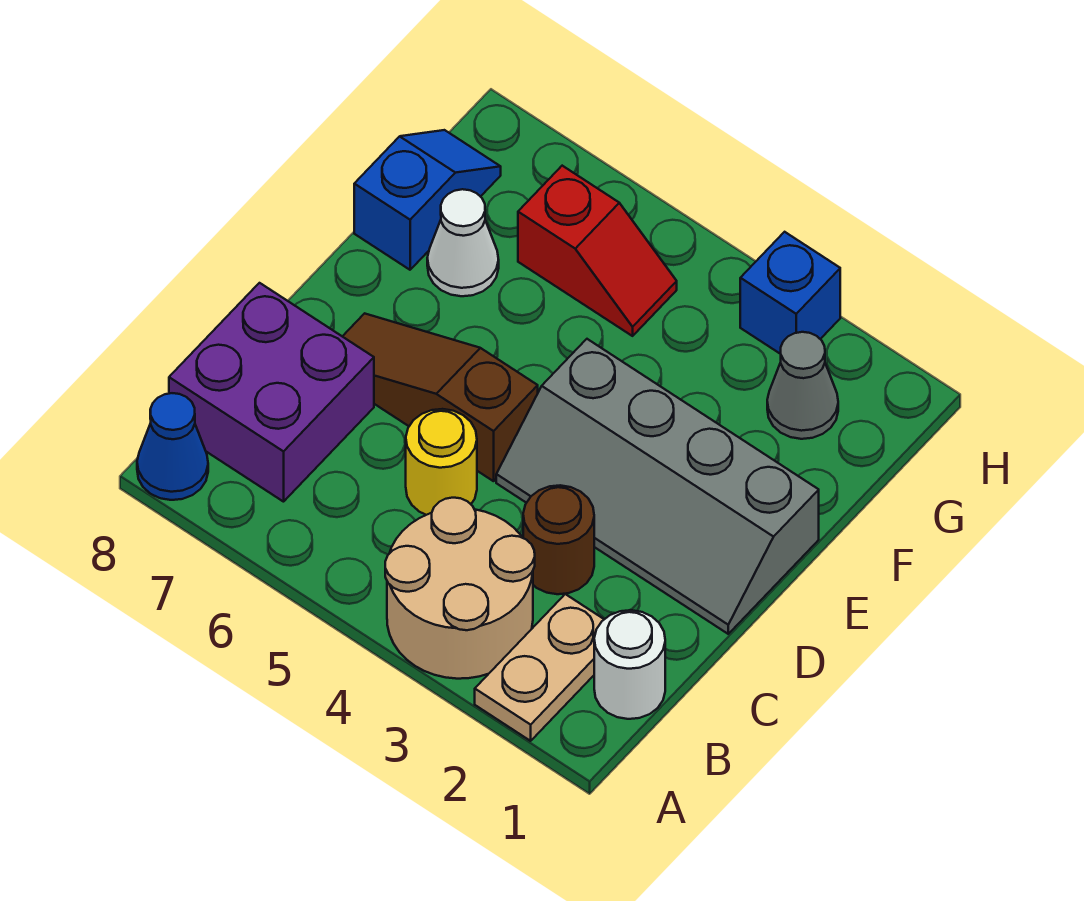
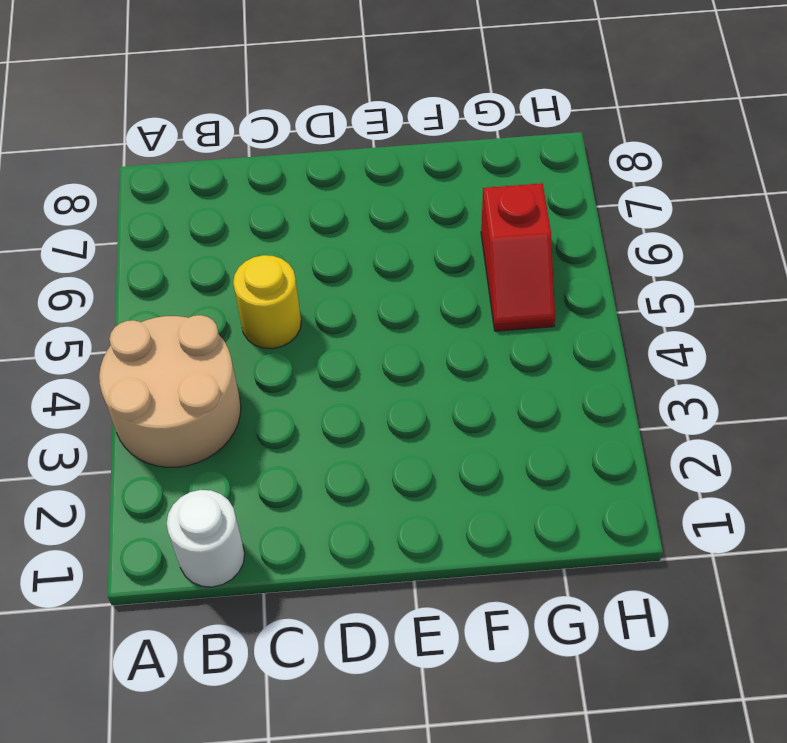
none -> tan 1x2 plate [475,594,604,741]
none -> blue 1x1 cone [137,393,208,500]
none -> purple 2x2 brick [169,283,374,502]

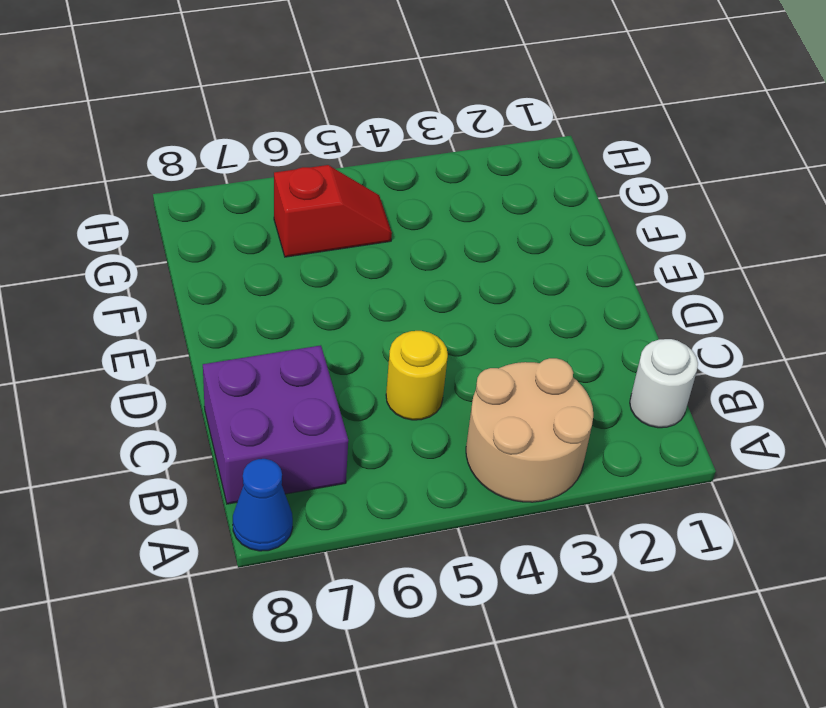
none -> tan 1x2 plate [475,594,604,741]
none -> brown 1x1 round brick [523,485,594,594]
none -> grey 2x4 slope [496,339,819,634]

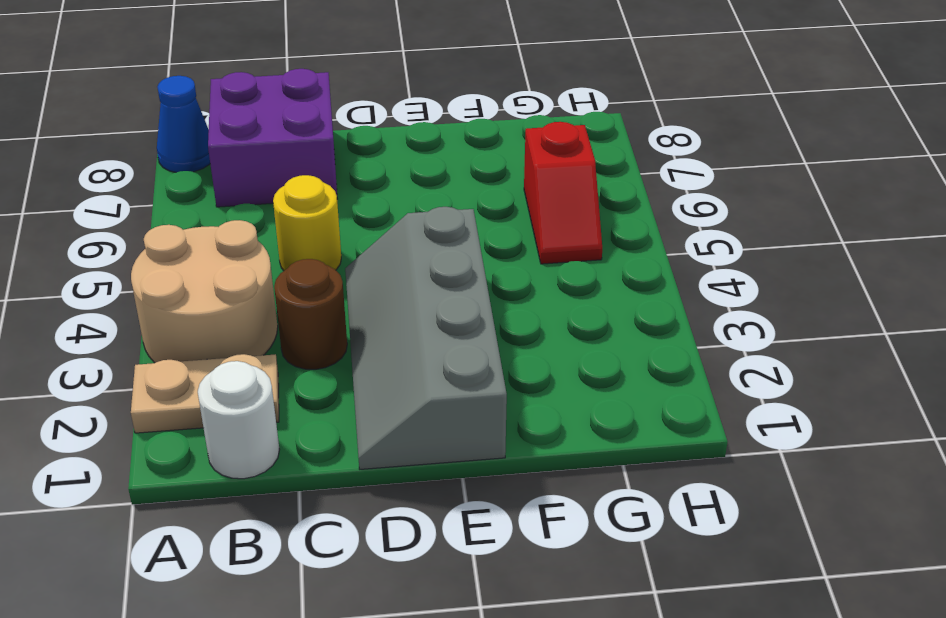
none -> brown 1x3 slope [342,313,538,481]
none -> white 1x1 cone [427,189,499,296]
none -> blue 1x2 slope [354,130,501,270]

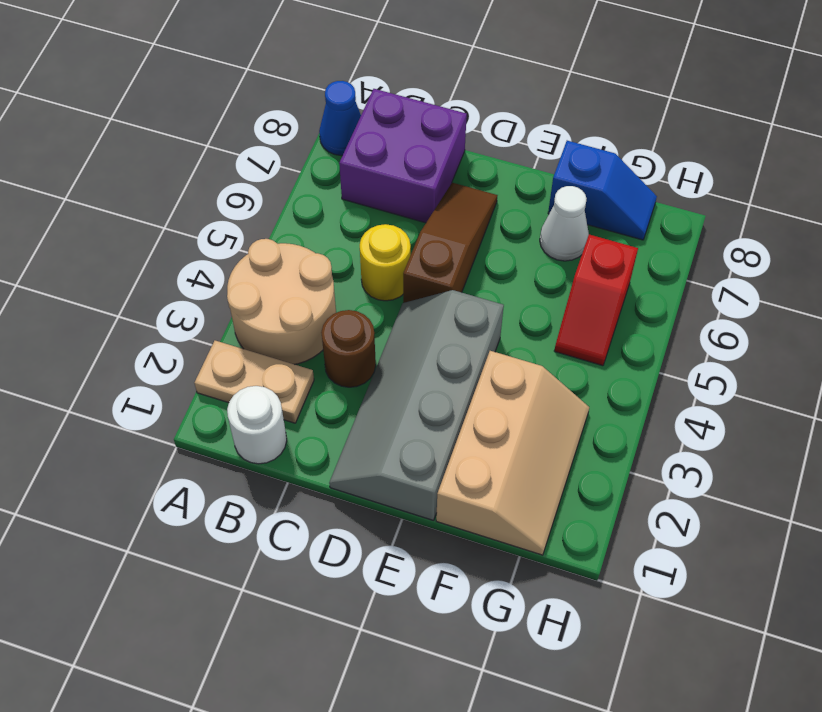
tan 2x3 slope [436,351,589,555] -> grey 1x1 cone [767,332,838,439]
none -> blue 1x1 brick [740,232,840,354]

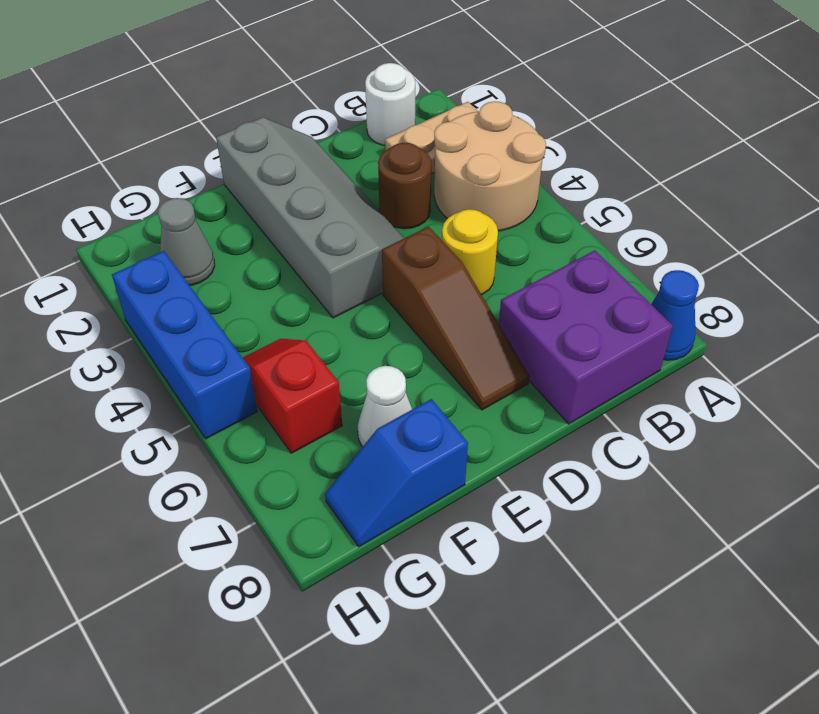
blue 1x3 brick [112,251,258,439] -> blue 1x1 brick [740,232,840,354]

